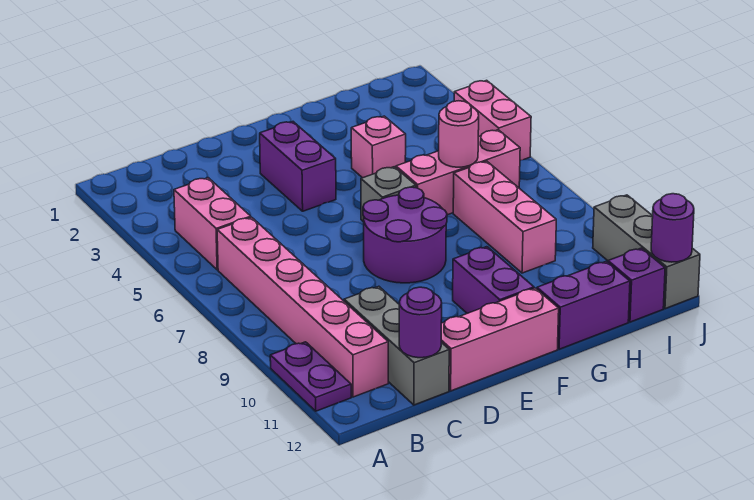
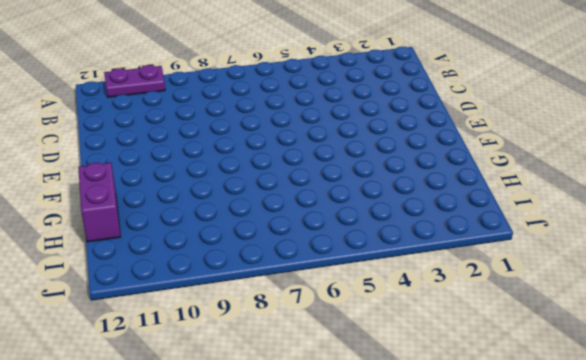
none -> pink 1x2 brick [174,178,251,270]
none -> pink 1x6 brick [217,217,388,397]
none -> grey 1x3 brick [344,286,449,405]

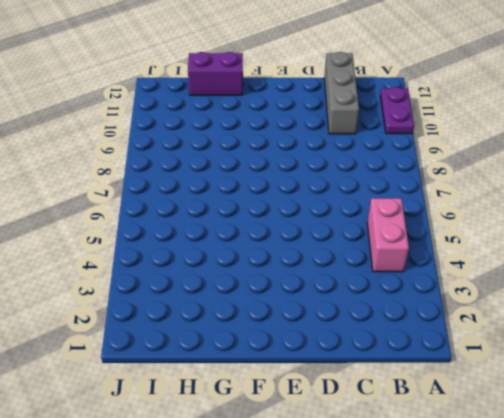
none -> pink 1x6 brick [217,217,388,397]
none -> pink 1x3 brick [441,288,559,391]
none -> purple 1x2 brick [260,122,336,211]

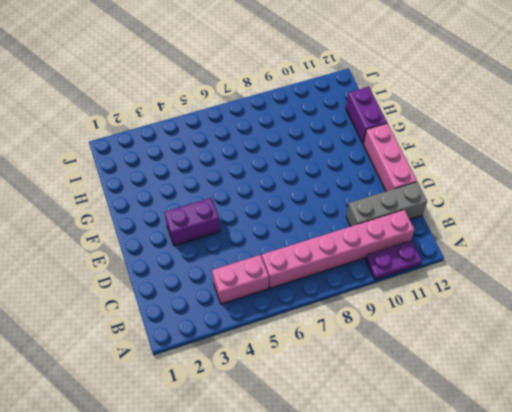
none -> purple 2x2 round brick [363,187,447,283]
none -> grey 1x1 brick [361,167,416,222]
none -> purple 1x2 brick [453,247,534,313]

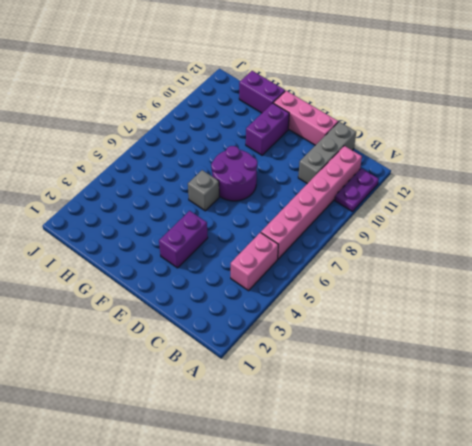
none -> pink 1x1 brick [351,116,406,178]
none -> pink 1x3 brick [396,130,520,215]
none -> pink 1x3 brick [453,161,556,273]

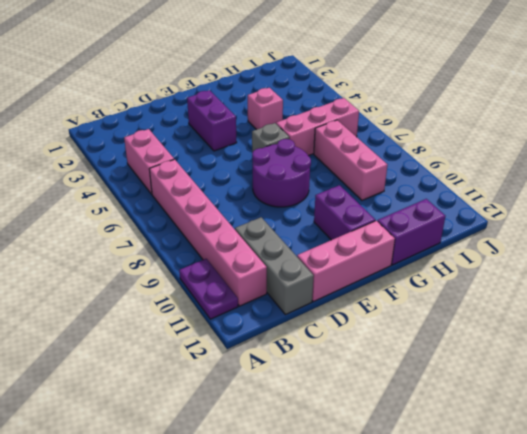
none -> purple 1x1 brick [608,248,665,322]
none -> pink 1x2 brick [454,80,531,160]
none -> grey 1x3 brick [593,195,700,309]

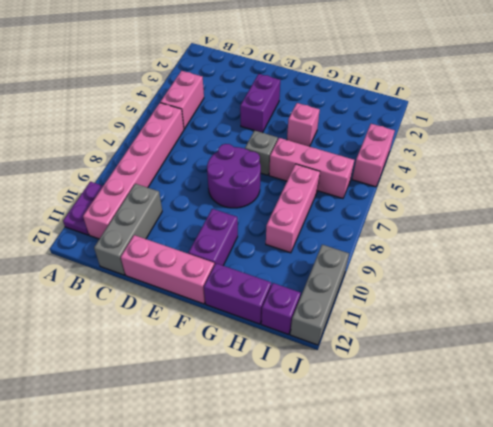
none -> purple 1x1 round brick [399,287,442,358]
none -> pink 1x1 round brick [439,101,479,167]
none -> purple 1x1 round brick [651,194,694,262]

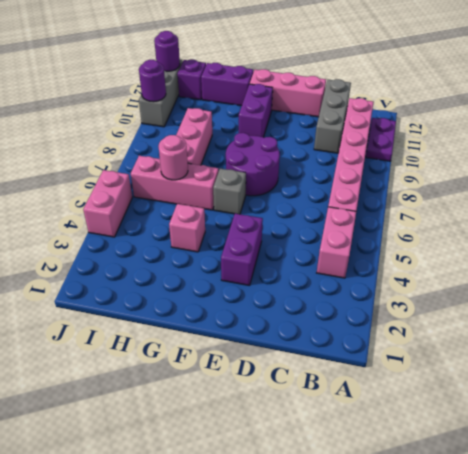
purple 1x1 round brick [139,60,166,102] -> purple 1x1 round brick moved to [399,287,442,358]

